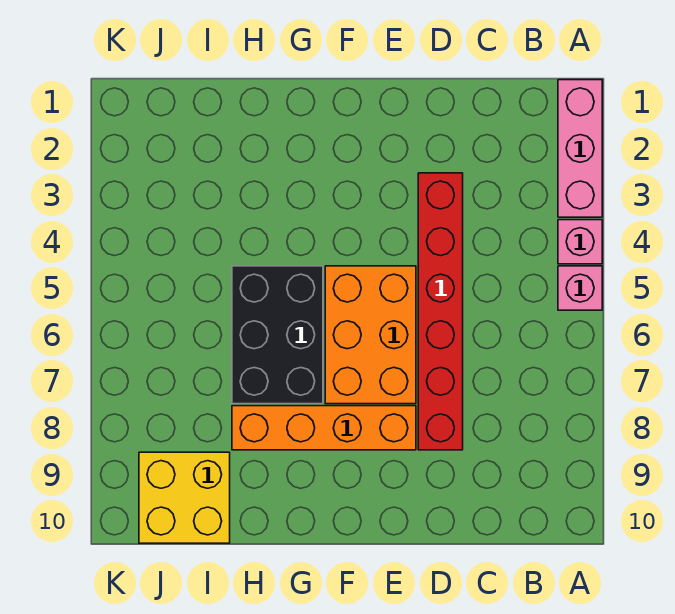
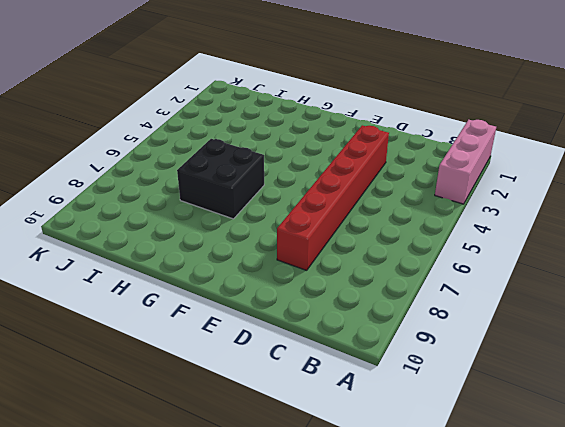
black 2x2 brick [177,139,264,219] -> black 2x3 brick [232,266,323,404]
none -> pink 1x1 brick [558,220,602,264]
none -> pink 1x1 brick [558,266,602,310]

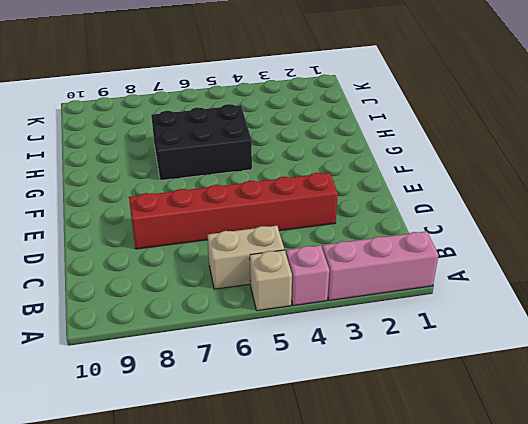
tan 1x1 brick [250,250,292,311] -> pink 1x1 brick [558,266,602,310]
tan 1x2 brick [208,226,284,289] -> none
none -> orange 2x3 brick [325,266,416,404]
none -> orange 1x4 brick [232,406,416,450]

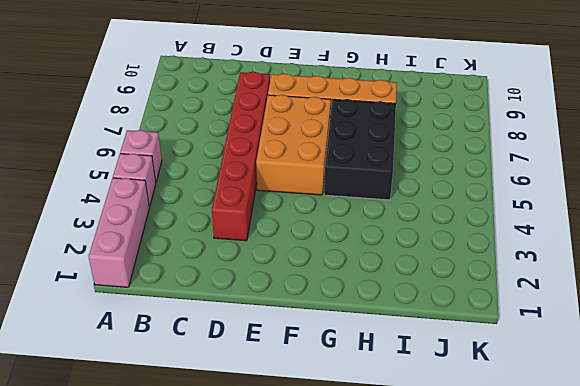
none -> yellow 2x2 brick [139,452,230,543]

